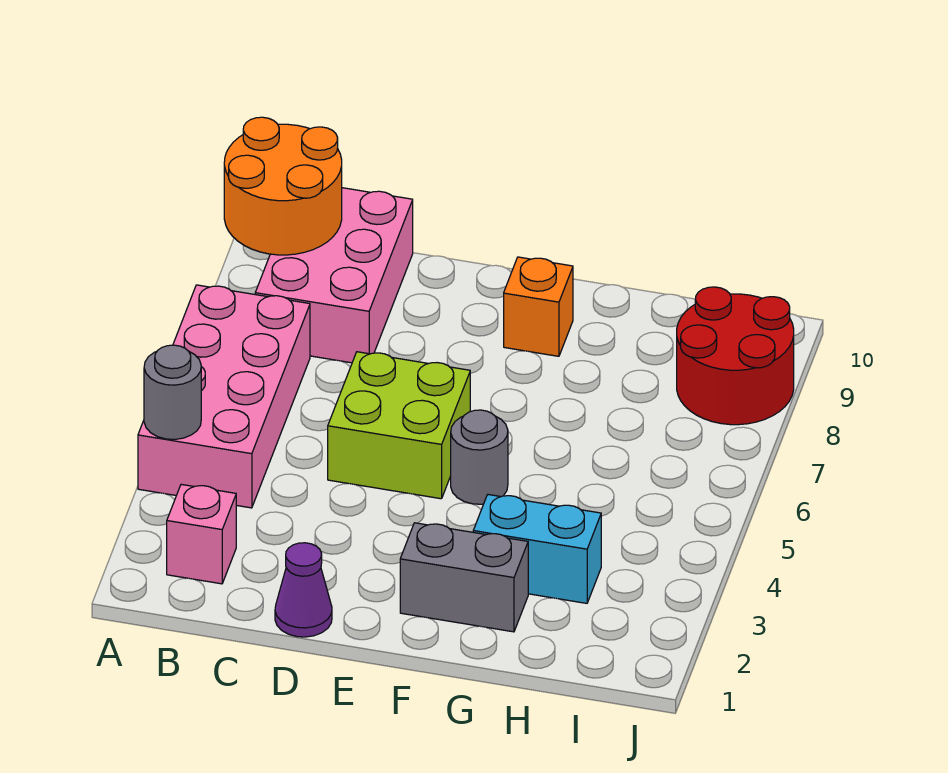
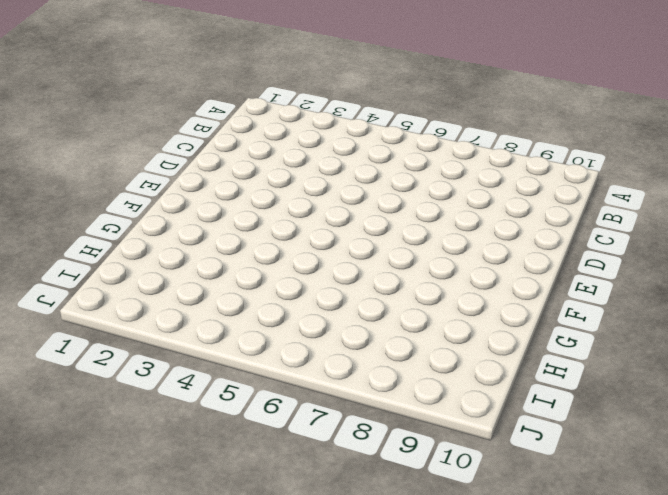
none -> pink 2x4 brick [138,285,310,508]
none -> pink 1x1 brick [167,484,236,584]
none -> pink 2x3 brick [255,188,413,363]

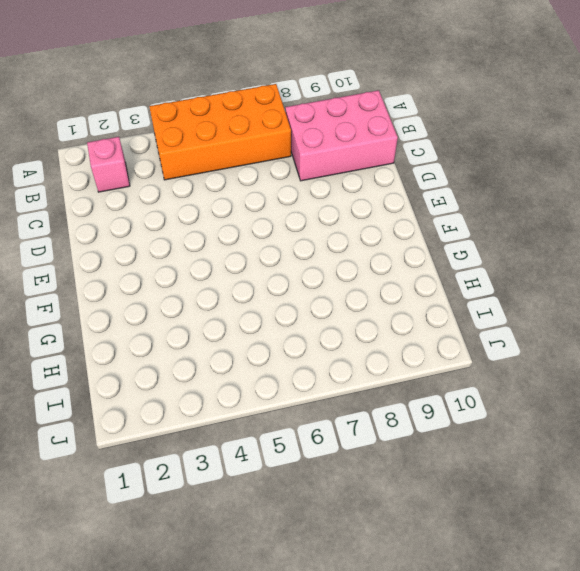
orange 2x4 brick [149,84,291,180] -> pink 2x4 brick [138,285,310,508]
none -> purple 1x1 cone [275,543,332,637]
none -> lime 2x2 brick [328,352,470,499]
none -> grey 1x2 brick [400,523,528,632]

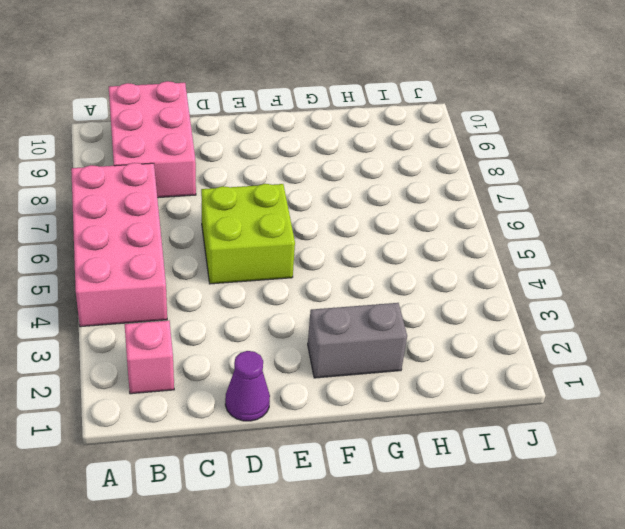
none -> grey 1x1 round brick [451,410,508,504]
none -> orange 1x1 brick [504,257,573,356]
none -> cyan 1x2 brick [473,495,601,603]

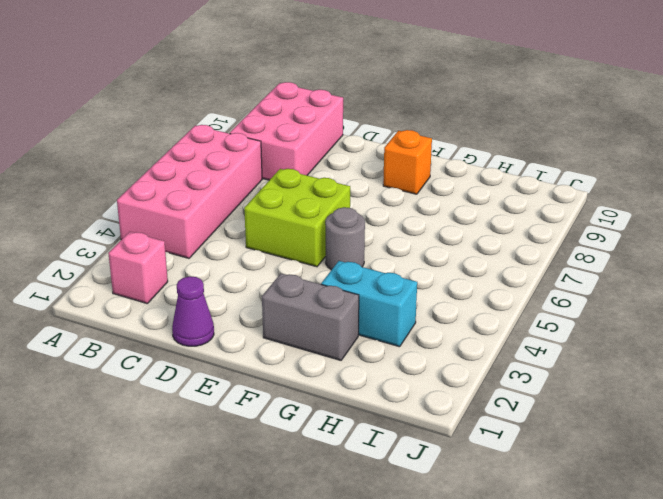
none -> red 2x2 round brick [677,287,794,425]
none -> grey 1x1 round brick [144,345,201,439]
none -> orange 2x2 round brick [224,117,342,255]

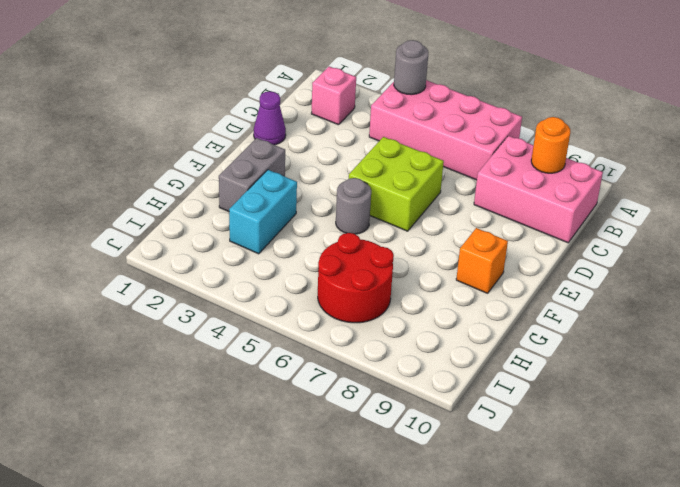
orange 1x1 round brick [531,117,570,173] -> orange 2x2 round brick [224,117,342,255]
red 2x2 round brick [318,233,394,323] -> red 2x2 round brick moved to [677,287,794,425]

